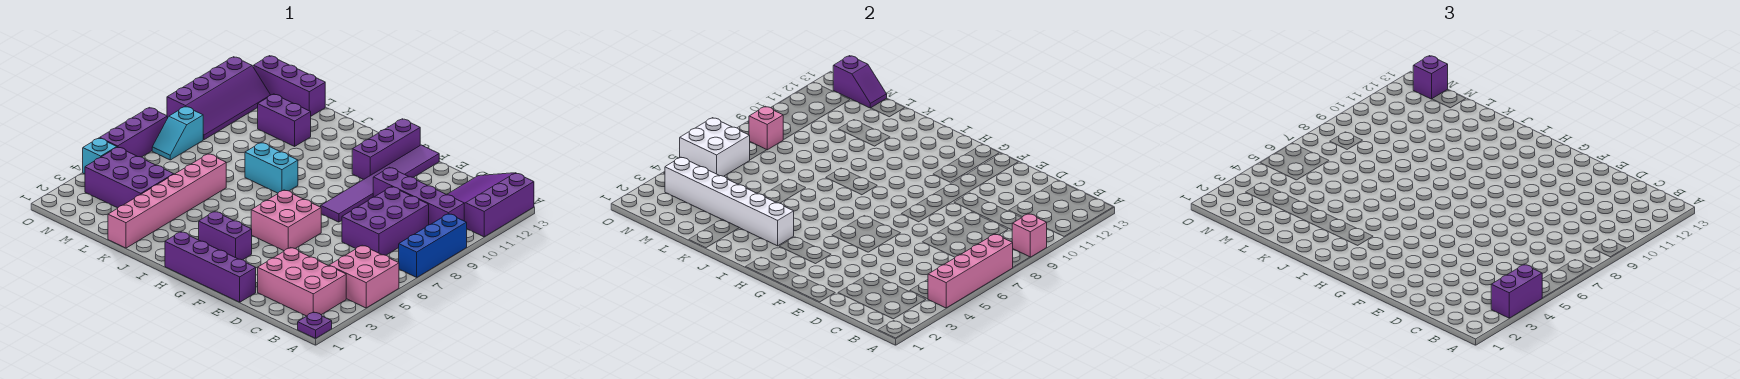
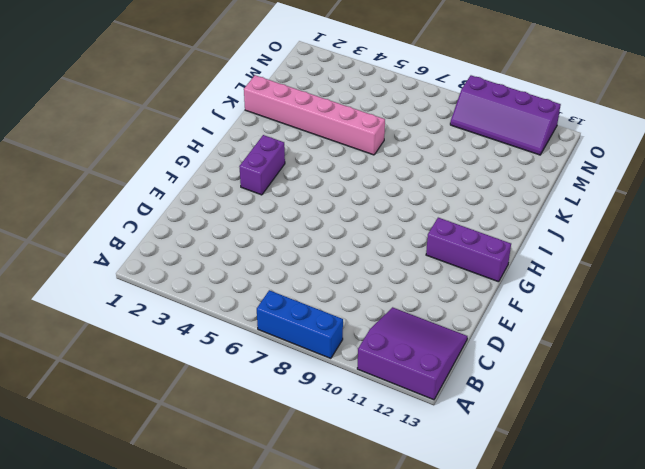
none -> purple 1x1 plate [298,312,332,338]
none -> pink 2x2 brick [329,245,399,308]
none -> pink 2x3 brick [258,248,346,316]

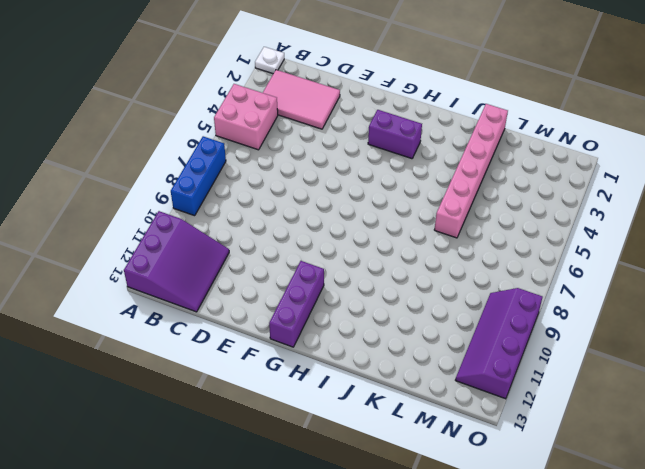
white 1x1 plate [255,47,284,74] -> purple 1x1 plate [298,312,332,338]
pink 2x3 tile [263,70,340,129] -> pink 2x3 brick [258,248,346,316]
none -> purple 1x4 brick [373,167,464,225]
none -> purple 2x3 brick [342,187,429,255]
none -> purple 1x4 brick [165,232,256,302]

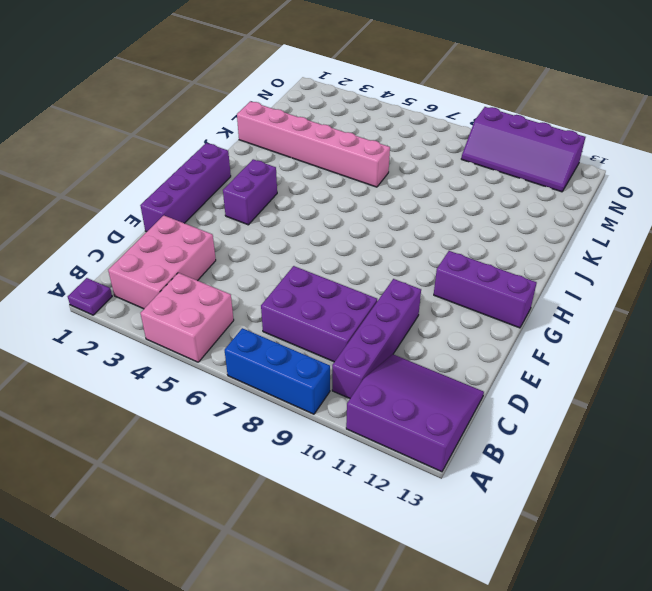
none -> pink 2x2 brick [251,190,321,251]
none -> purple 1x6 tile [321,145,439,222]
none -> cyan 1x2 brick [245,143,298,193]

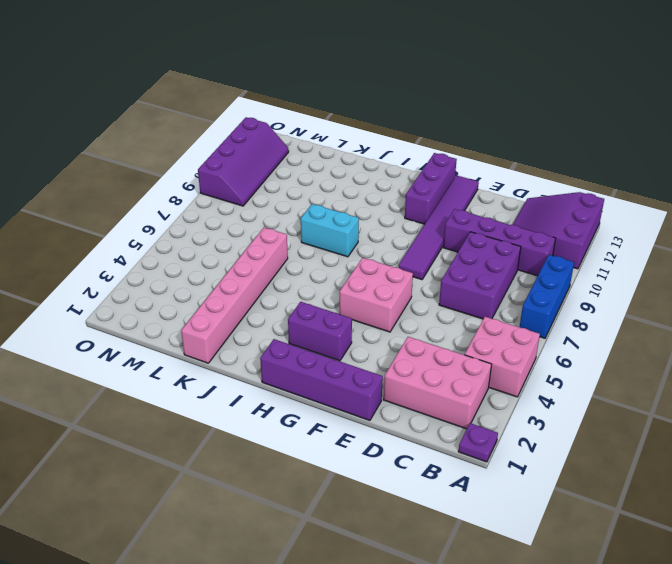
none -> purple 1x2 brick [258,94,311,146]
none -> purple 2x3 brick [85,147,174,208]
none -> purple 1x3 brick [253,56,325,116]

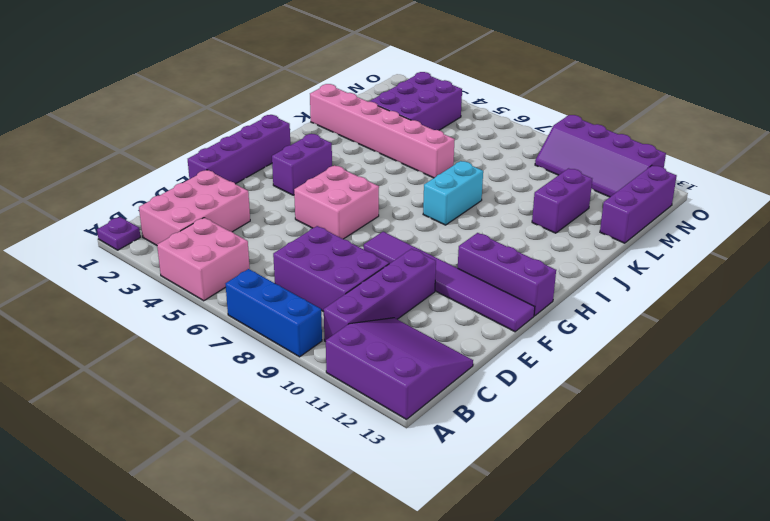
none -> cyan 1x2 slope [152,106,203,160]
none -> cyan 1x1 brick [83,138,117,174]
none -> purple 1x3 brick [100,108,167,157]

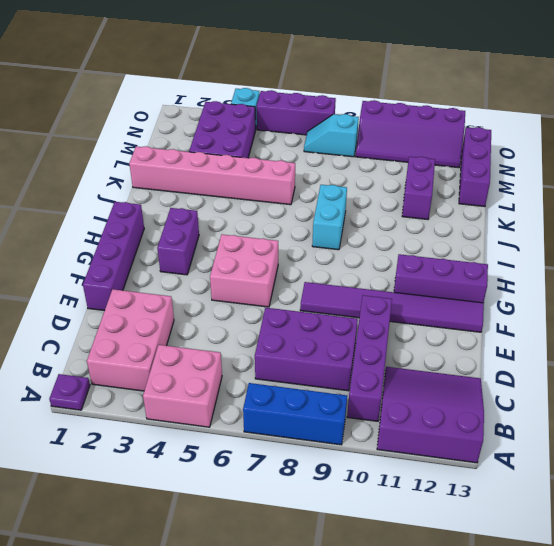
none -> pink 1x4 brick [928,234,1013,308]
none -> pink 1x1 brick [1012,214,1047,257]
none -> white 1x6 brick [665,157,794,246]

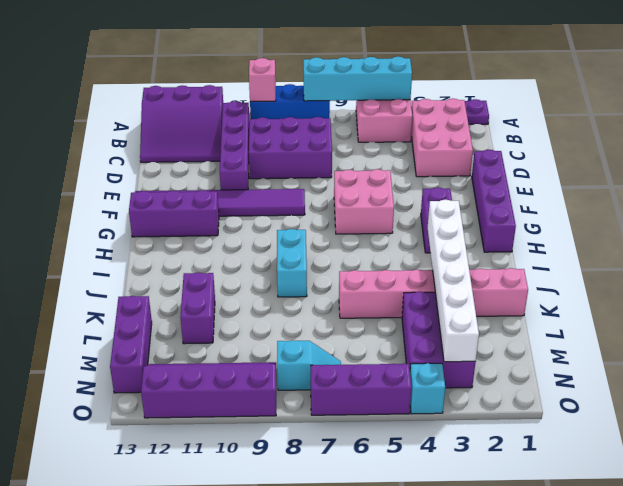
cyan 1x4 brick [303,57,412,101] -> pink 1x4 brick [928,234,1013,308]
none -> purple 1x2 slope [833,56,887,108]
none -> white 2x2 brick [680,118,750,176]
none -> pink 1x1 brick [749,106,783,150]

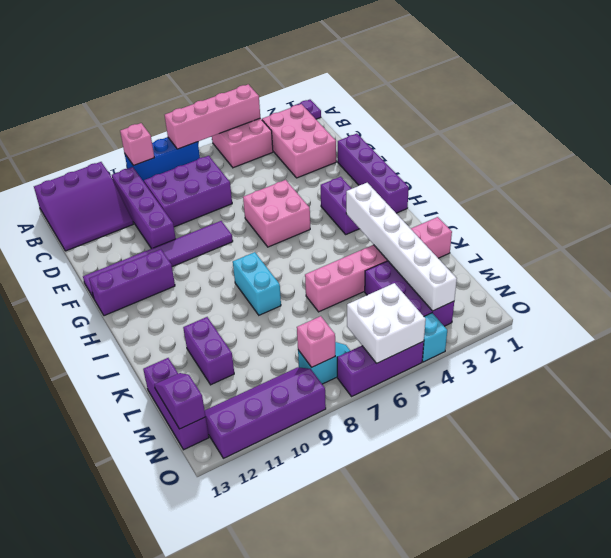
none -> purple 1x2 brick [1491,265,1542,318]
none -> purple 1x1 brick [1413,56,1448,99]

